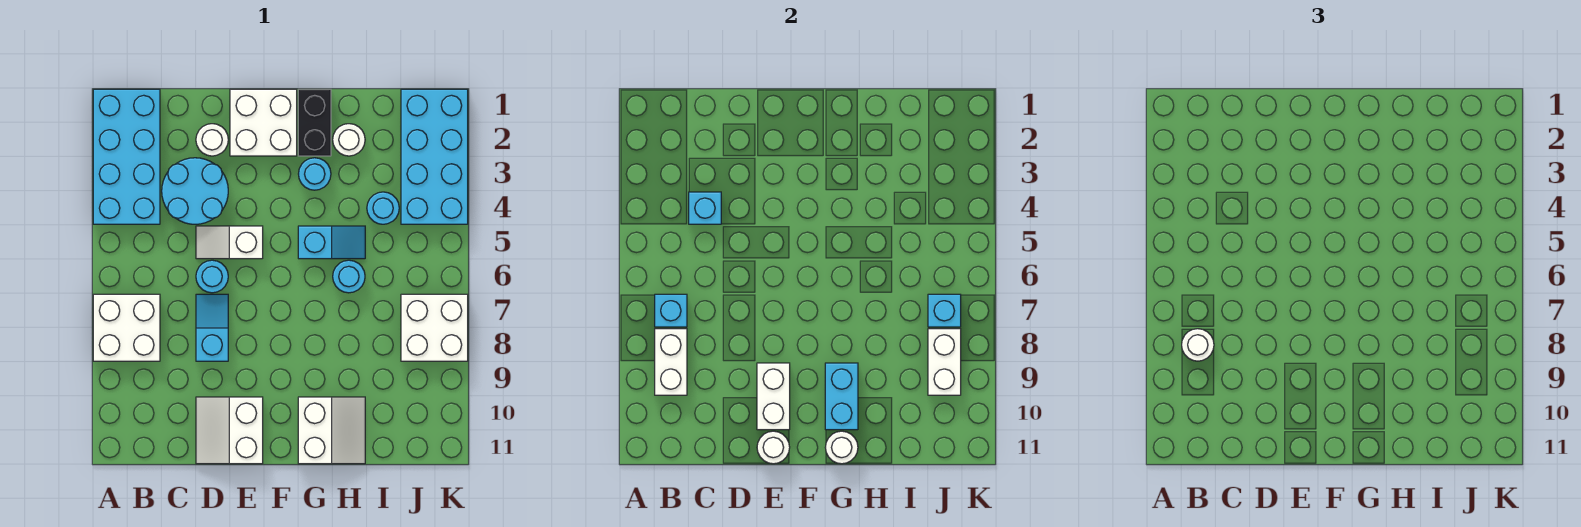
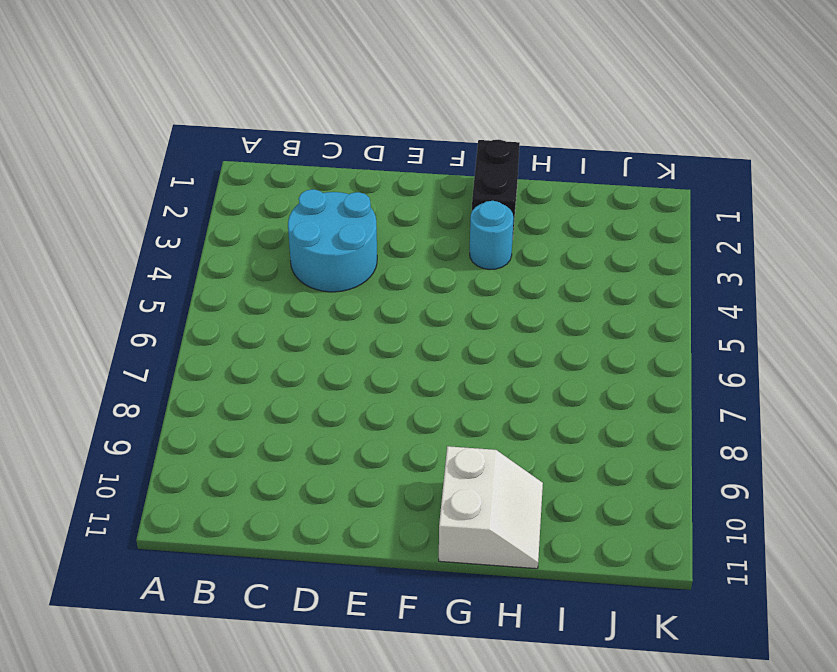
none -> cyan 2x4 brick [93,89,160,224]
none -> white 2x2 brick [93,294,160,361]
none -> white 1x1 round brick [196,124,228,156]

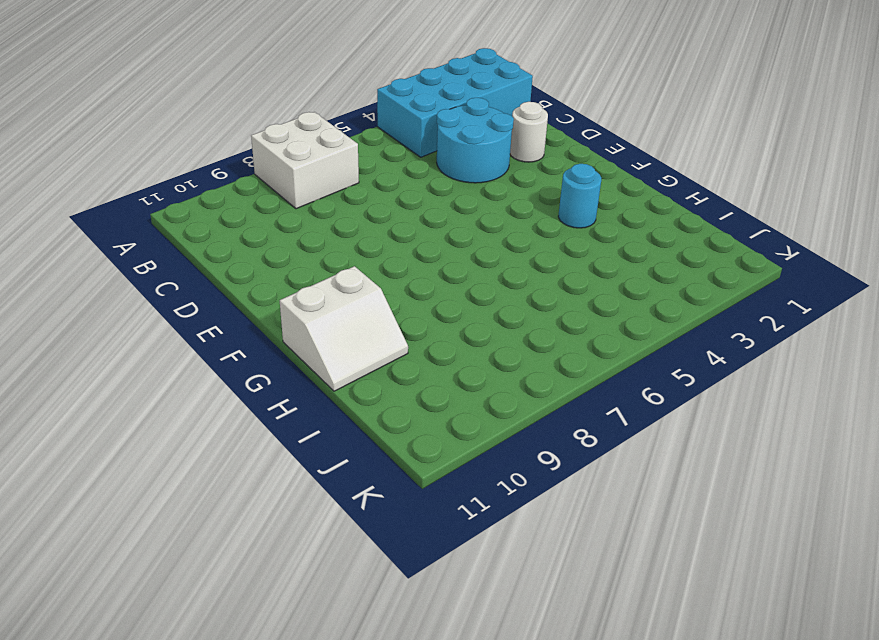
none -> white 1x2 slope [196,226,263,259]
none -> cyan 1x1 round brick [196,260,228,293]
none -> cyan 1x2 slope [196,294,228,361]

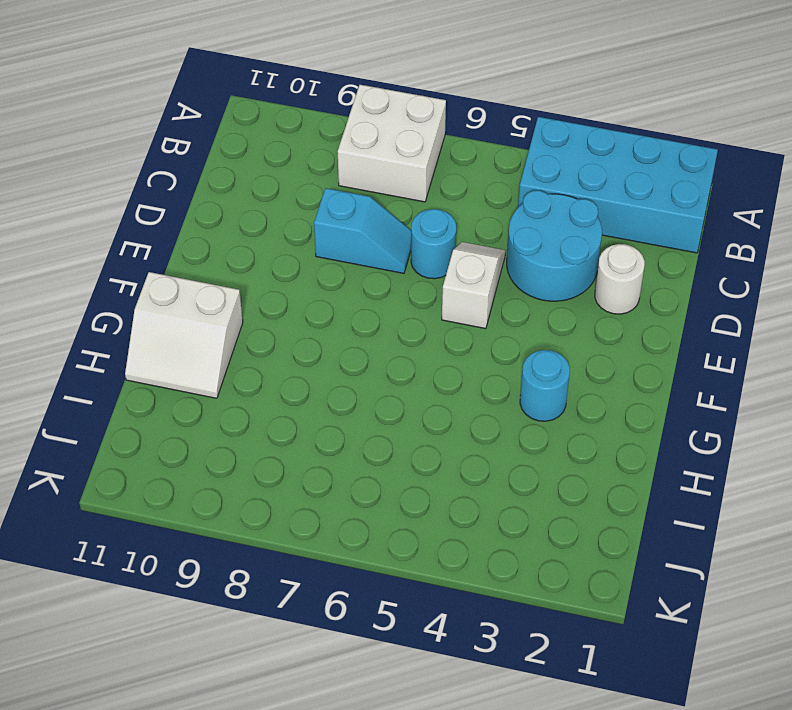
none -> white 2x2 slope [196,397,263,464]
none -> white 2x2 brick [230,89,297,156]
none -> black 1x2 brick [298,89,331,156]

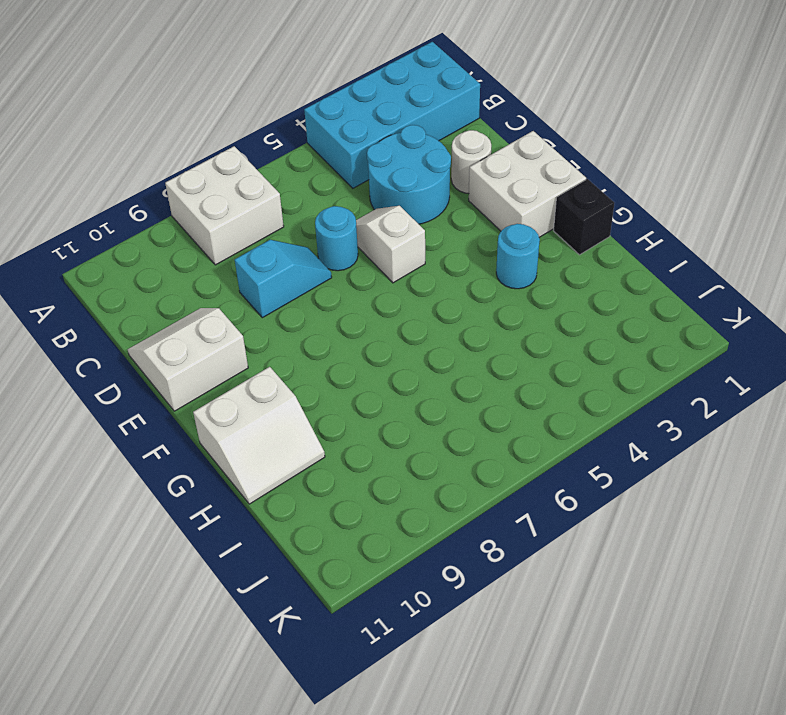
black 1x1 brick [553,179,614,255] -> black 1x2 brick [298,89,331,156]
none -> cyan 1x2 slope [298,226,365,259]
none -> white 1x1 round brick [333,124,365,156]
none -> cyan 1x1 round brick [333,260,365,293]

